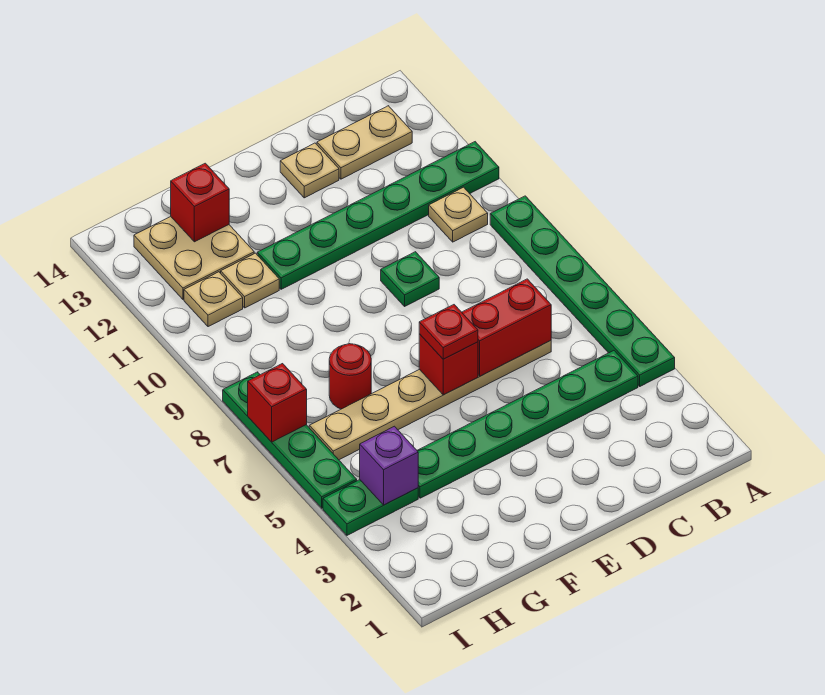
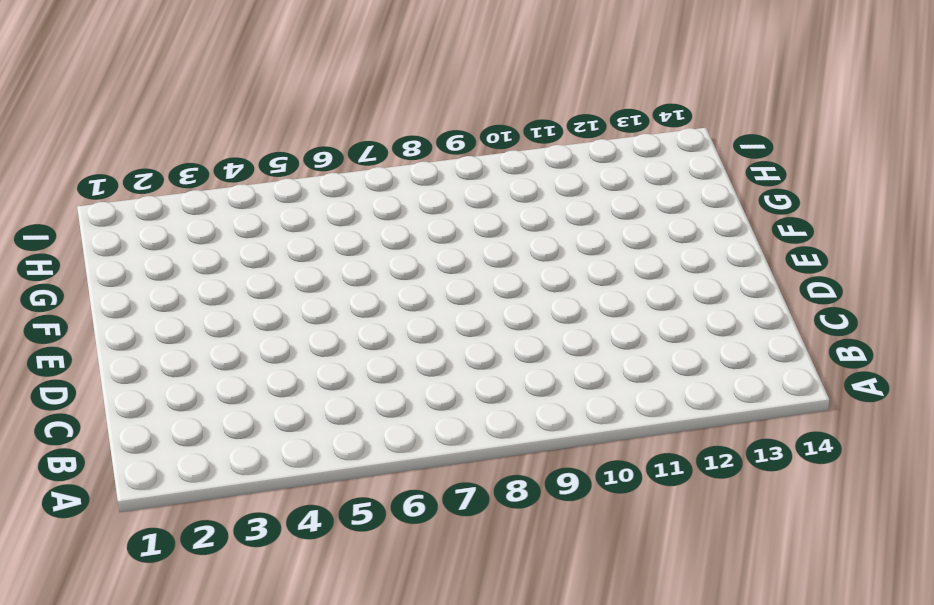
none -> green 1x6 plate [490,196,675,386]
none -> green 1x6 plate [257,142,499,289]
none -> green 1x6 plate [417,351,638,498]

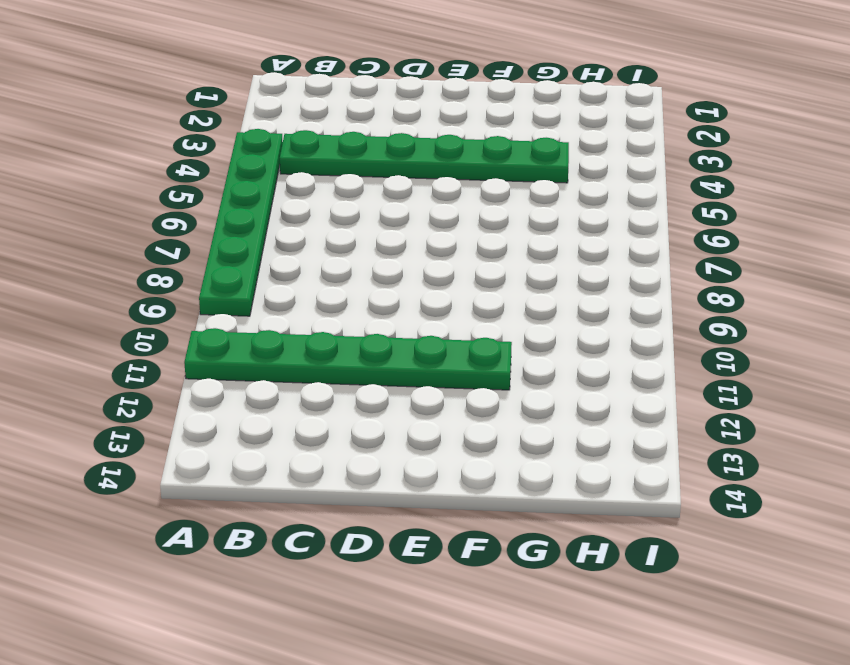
none -> tan 1x1 plate [429,187,488,242]
none -> tan 1x2 plate [317,106,412,179]
none -> tan 1x6 plate [309,341,551,460]

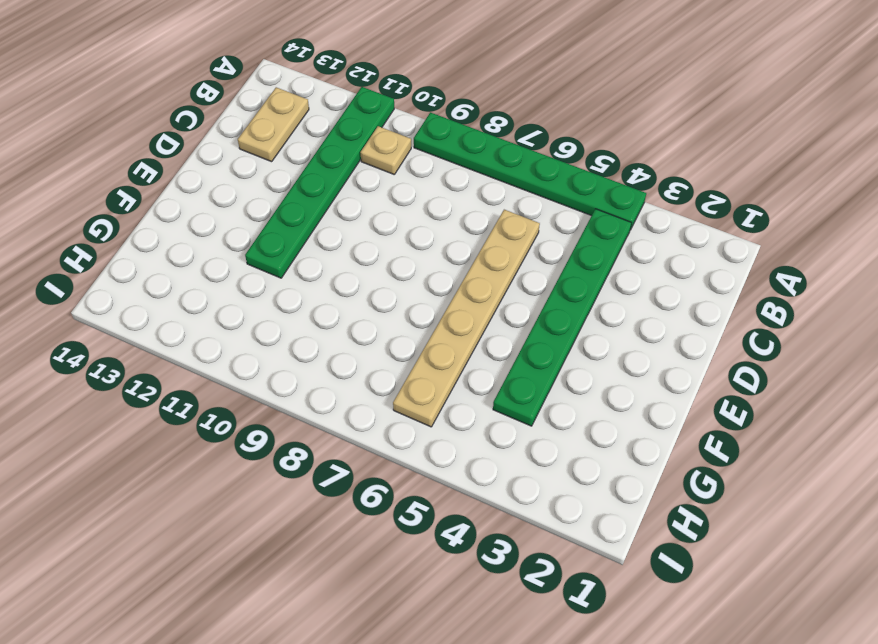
none -> green 1x1 plate [381,252,439,306]
none -> tan 1x1 plate [280,143,339,198]
none -> red 1x1 round brick [329,344,371,409]

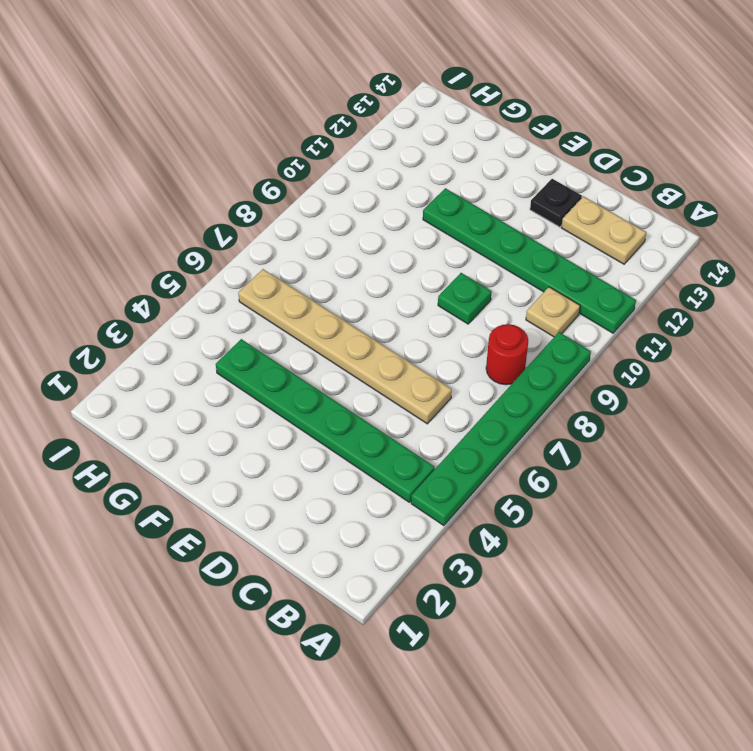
red 1x1 round brick [486,324,528,385] -> red 1x1 round brick moved to [329,344,371,409]
black 1x1 plate [530,179,582,227] -> tan 1x1 plate [280,143,339,198]
none -> tan 1x1 plate [221,253,279,308]
none -> tan 2x2 plate [134,217,254,299]
none -> green 1x2 plate [323,480,418,535]

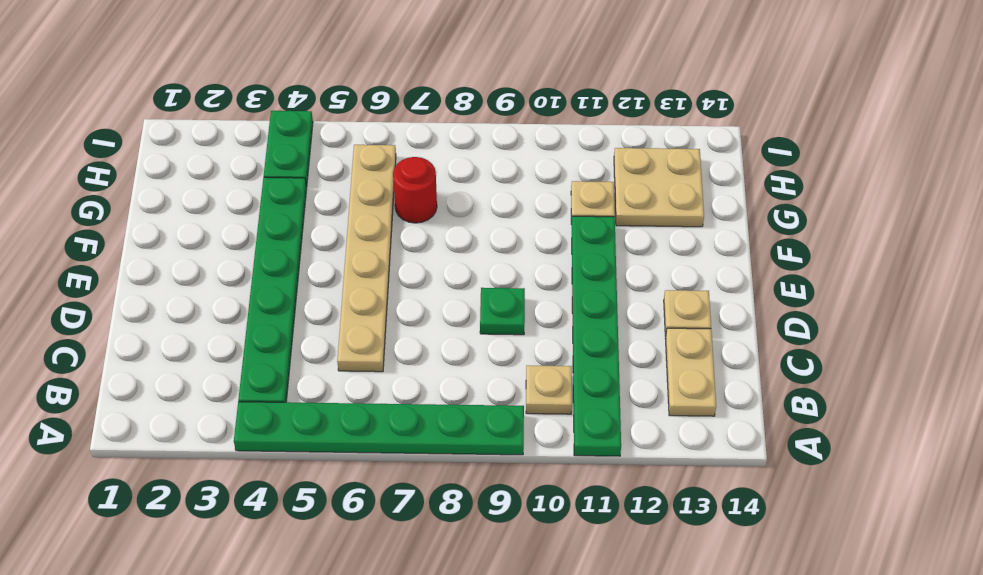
none -> tan 1x1 plate [184,272,243,327]
none -> green 1x4 plate [223,372,357,508]
none -> red 1x2 brick [462,279,551,376]

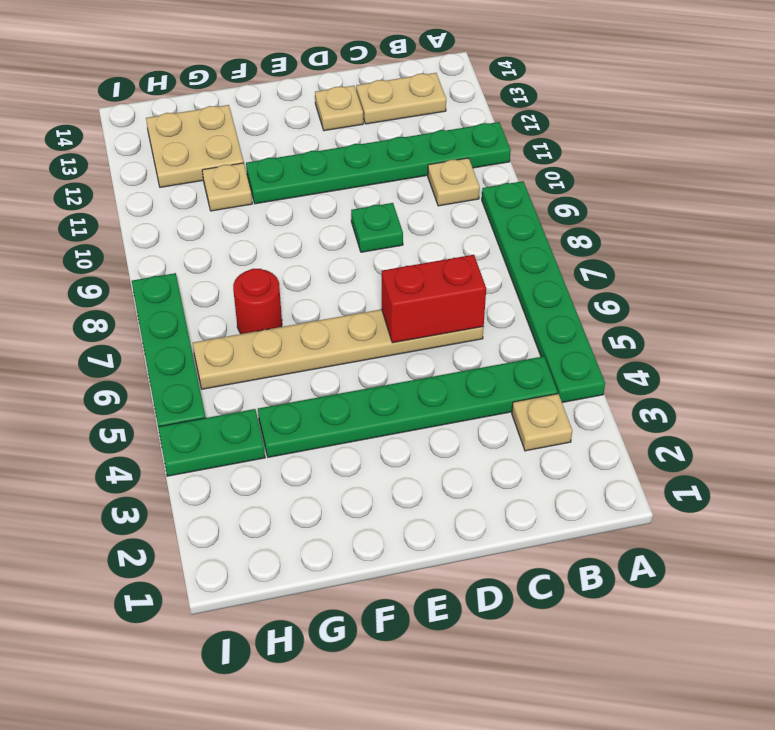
tan 1x1 plate [512,394,572,451] -> tan 1x1 plate moved to [184,272,243,327]
none -> red 1x1 brick [419,334,478,395]
none -> red 1x1 brick [171,163,229,242]
none -> purple 1x1 brick [360,426,418,505]

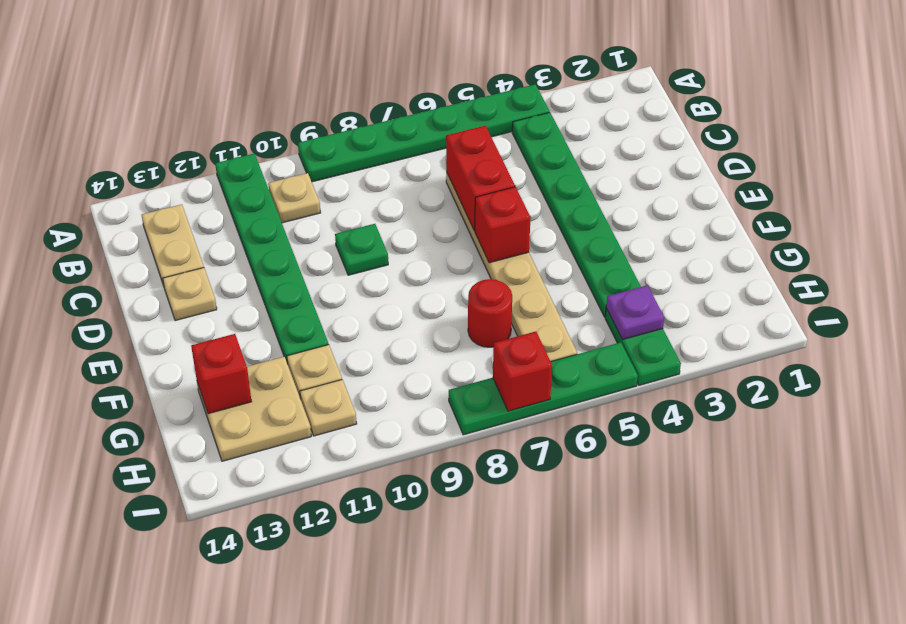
purple 1x1 plate [606,285,664,340] -> purple 1x1 brick [360,426,418,505]
none -> red 1x1 plate [419,305,478,359]

